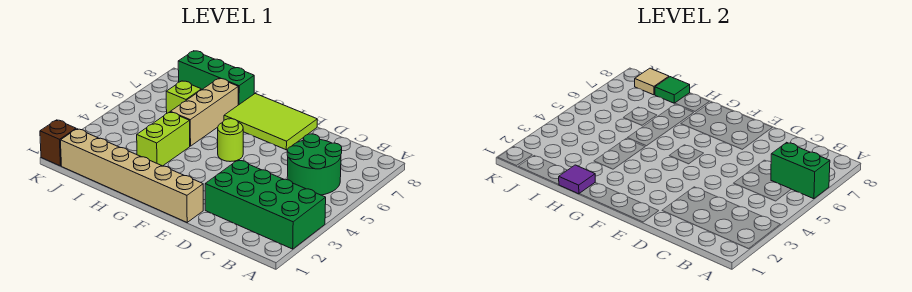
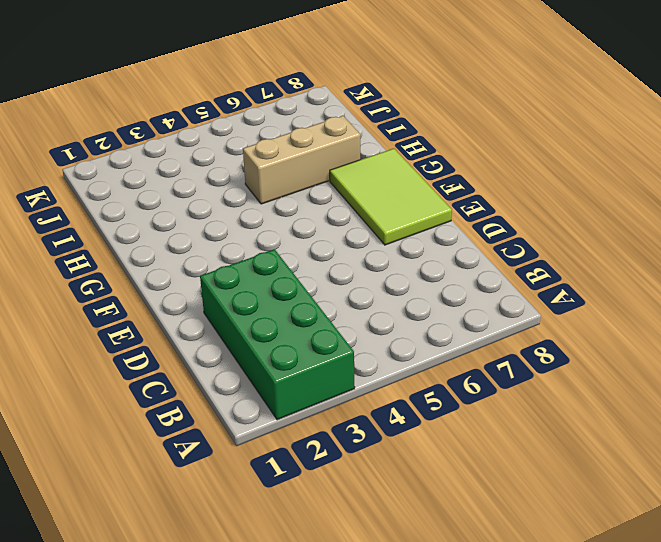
none -> green 2x2 round brick [287,134,342,195]
none -> tan 1x6 brick [60,129,203,222]
none -> lime 1x1 round brick [218,119,243,162]

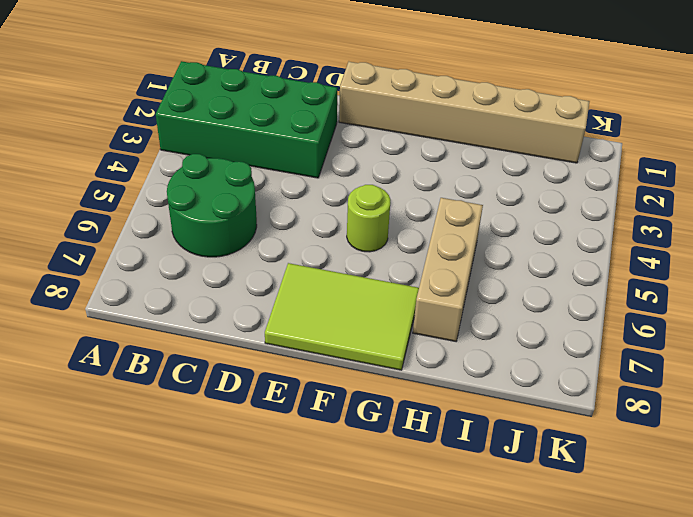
none -> lime 1x2 brick [137,112,190,166]
none -> green 1x3 brick [178,51,254,105]
none -> lime 1x1 brick [166,81,201,113]

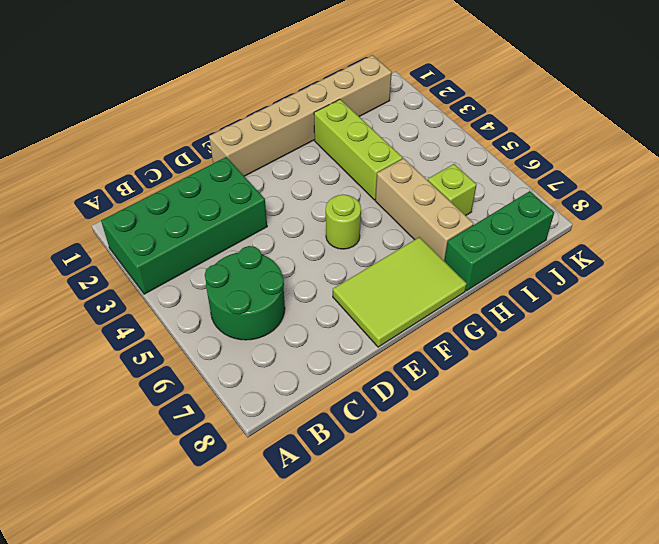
lime 1x3 brick [314,99,403,200] -> lime 1x2 brick [137,112,190,166]
none -> brown 1x1 brick [40,120,76,166]
none -> green 1x2 brick [771,142,830,199]
none -> purple 1x1 tile [559,165,595,194]

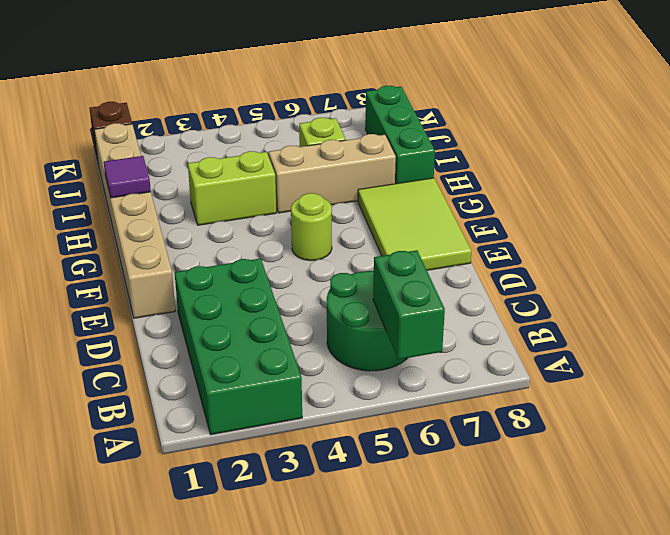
none -> green 1x1 tile [655,77,690,103]
none -> tan 1x1 tile [635,68,669,95]

